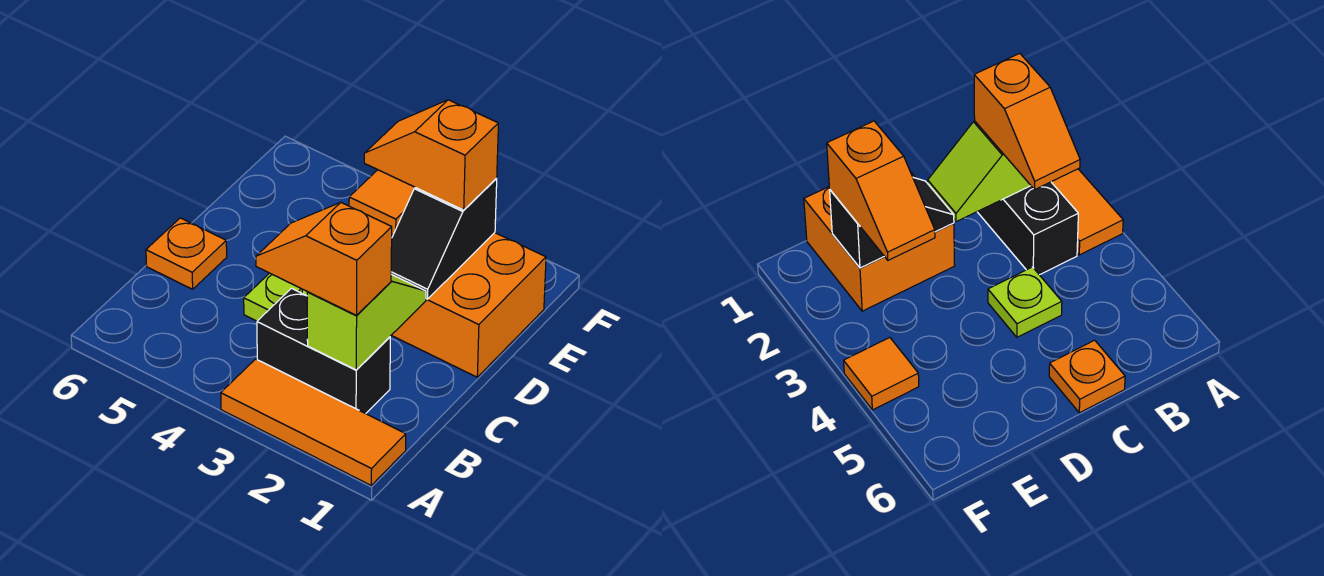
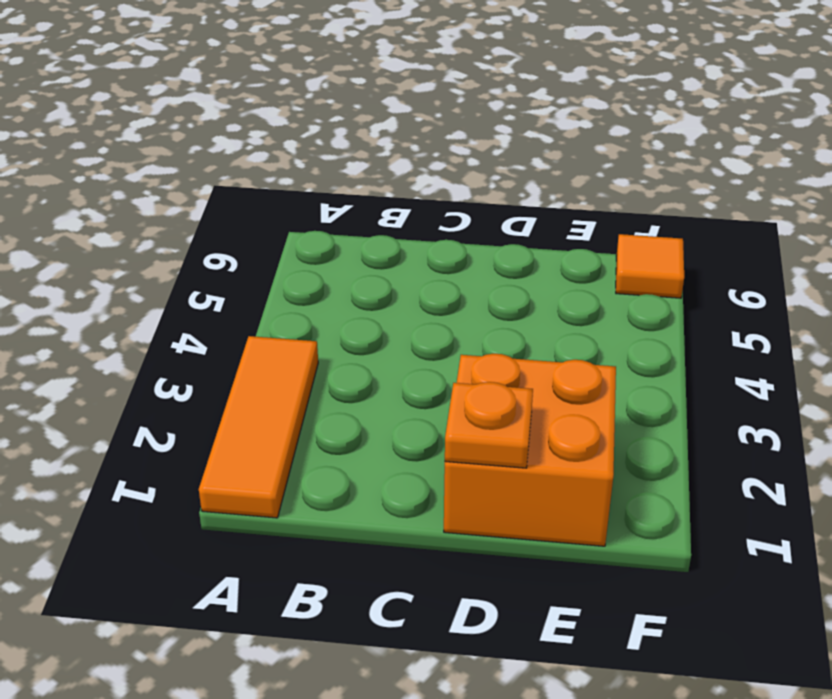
orange 1x1 plate [445,382,533,468] -> orange 1x1 plate moved to [146,218,227,289]
orange 1x1 tile [616,234,684,298] -> orange 1x1 tile moved to [349,170,415,235]
none -> black 1x2 brick [257,288,390,414]
none -> lime 1x1 plate [244,273,307,321]

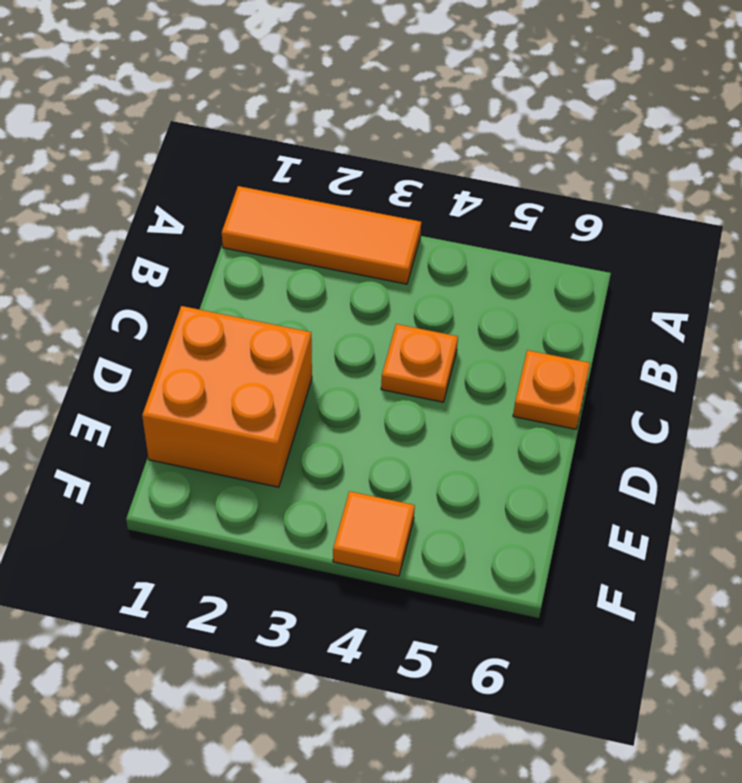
orange 1x1 plate [381,324,458,402] -> lime 1x1 plate [244,273,307,321]
none -> black 1x2 brick [257,288,390,414]
none -> lime 1x2 slope [307,274,426,370]

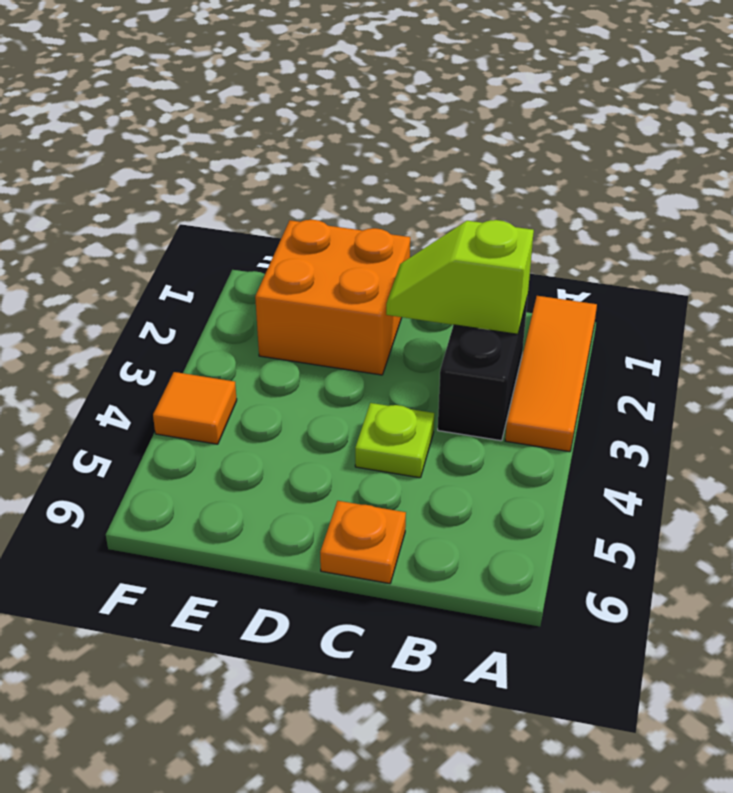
none -> black 1x2 slope [391,179,497,299]
none -> orange 1x2 slope [256,203,392,315]

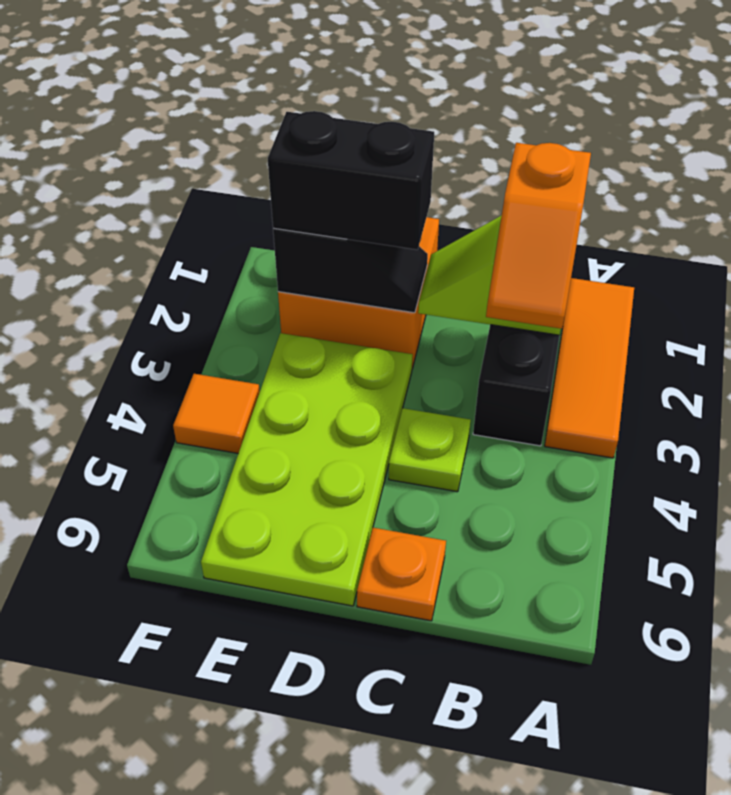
black 1x2 brick [268,111,434,250] -> orange 1x2 slope [364,100,498,210]
lime 2x4 plate [201,333,412,606] -> none

